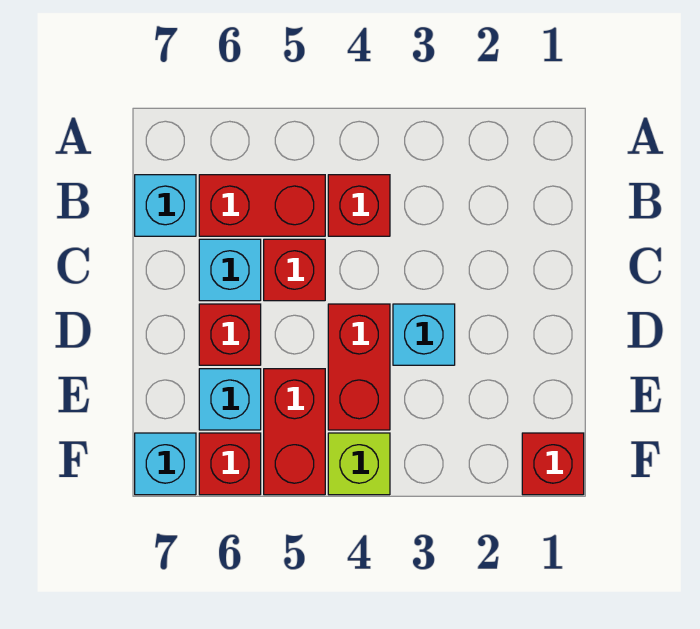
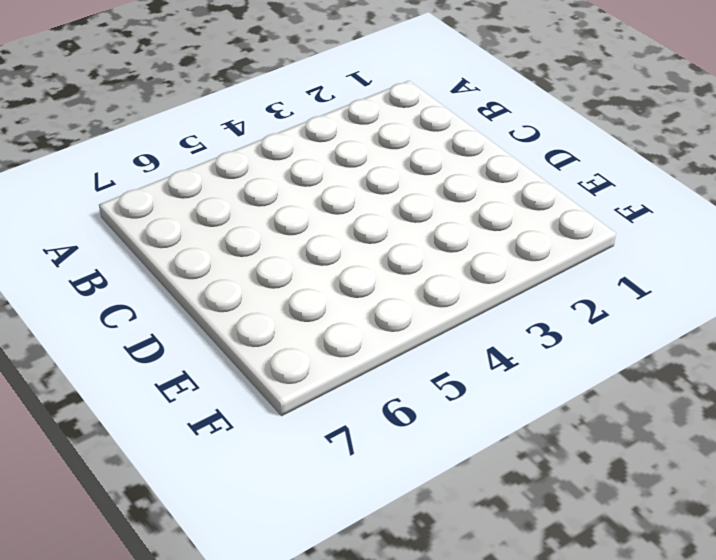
none -> red 1x1 brick [328,175,390,236]
none -> red 1x2 brick [199,175,325,236]
none -> cyan 1x1 brick [135,175,196,236]

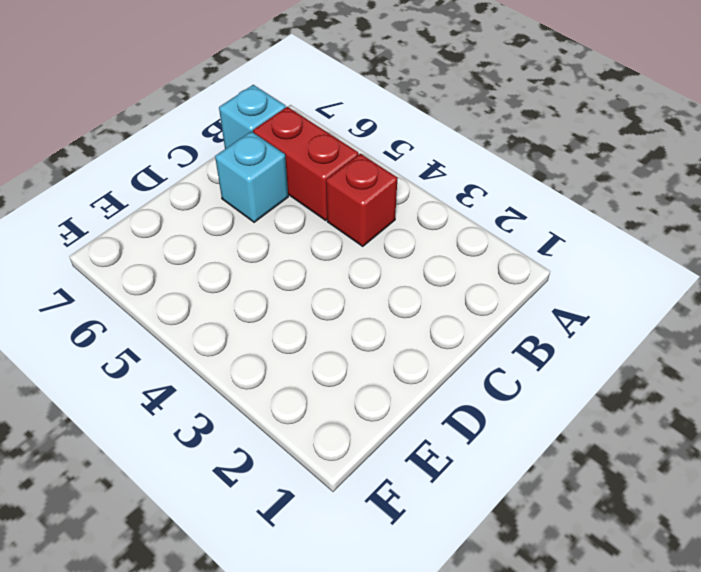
none -> red 1x1 brick [264,239,325,301]
none -> cyan 1x1 brick [393,304,455,365]
none -> red 1x2 brick [328,304,390,430]

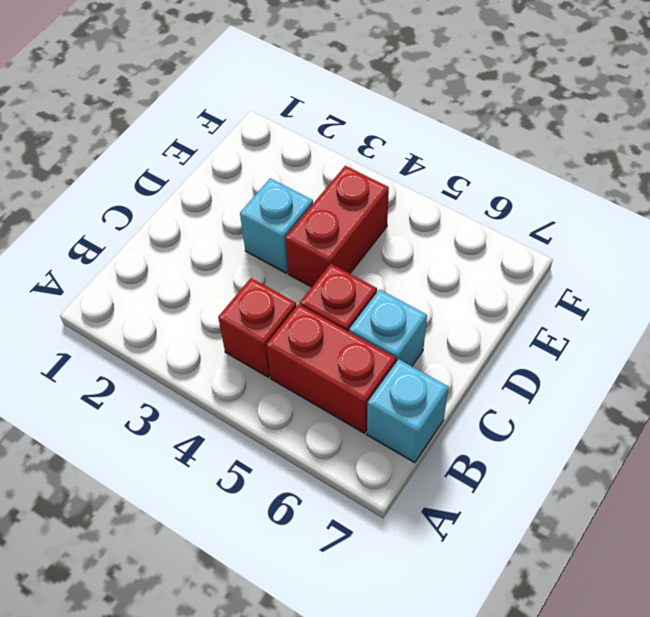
none -> red 1x1 brick [199,304,261,365]
none -> red 1x2 brick [264,369,325,495]
none -> cyan 1x1 brick [199,369,261,430]

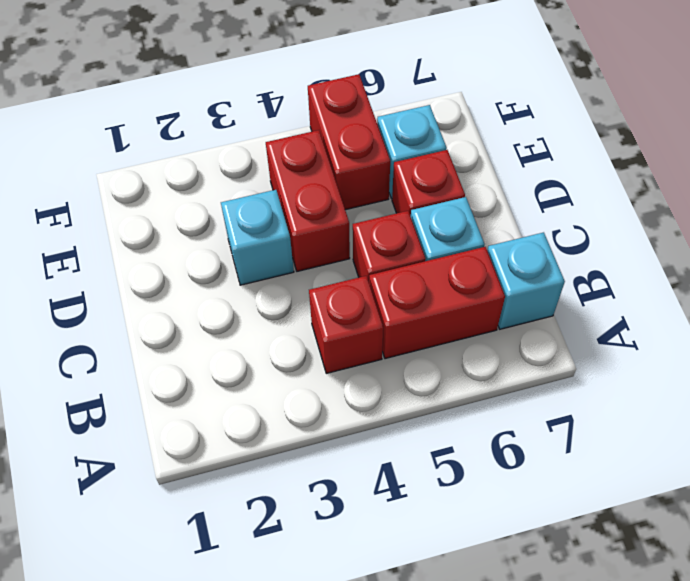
none -> red 1x1 brick [522,433,584,495]
none -> lime 1x1 brick [328,433,390,495]
none -> red 1x1 brick [199,433,261,495]

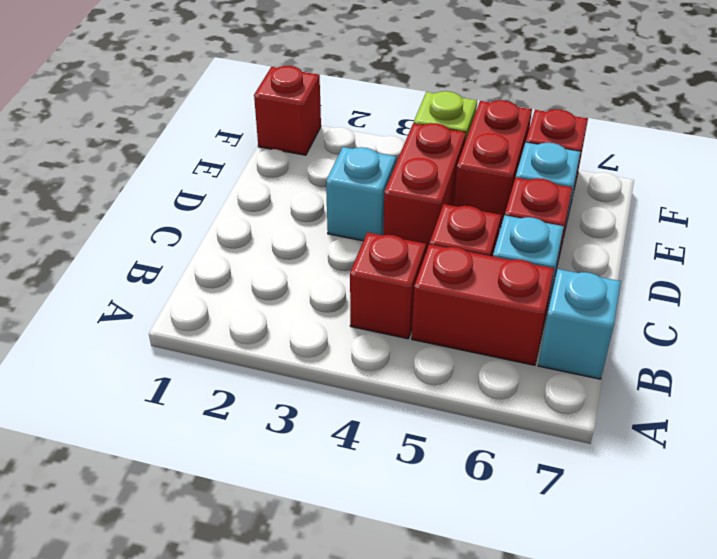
none -> cyan 1x1 brick [135,433,196,495]

